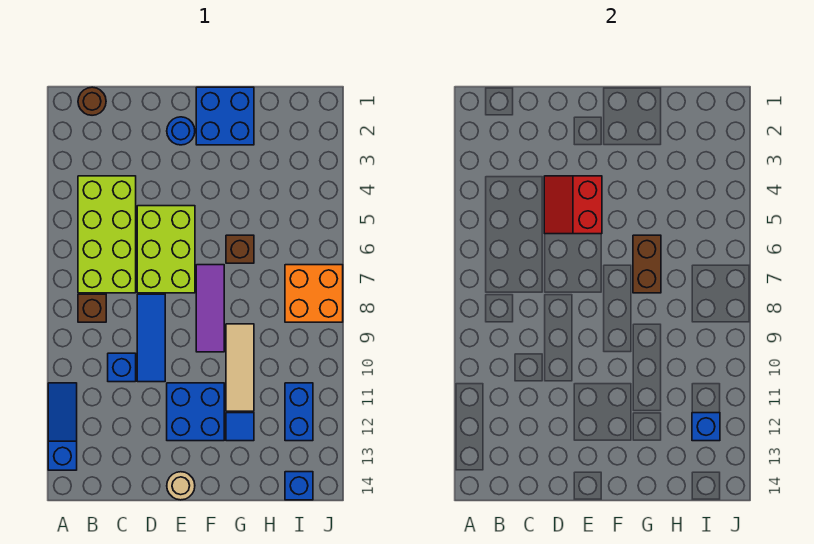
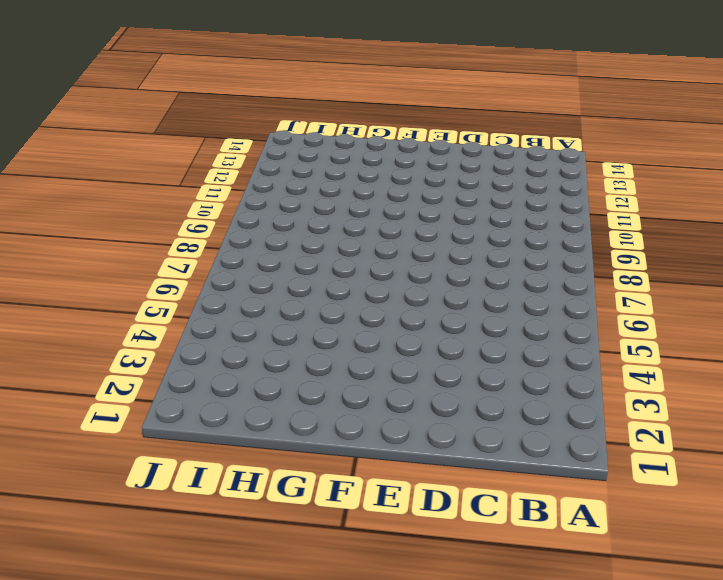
none -> blue 1x3 slope [48,383,77,470]
none -> brown 1x1 round brick [78,87,106,115]
none -> lime 2x4 brick [78,176,136,293]

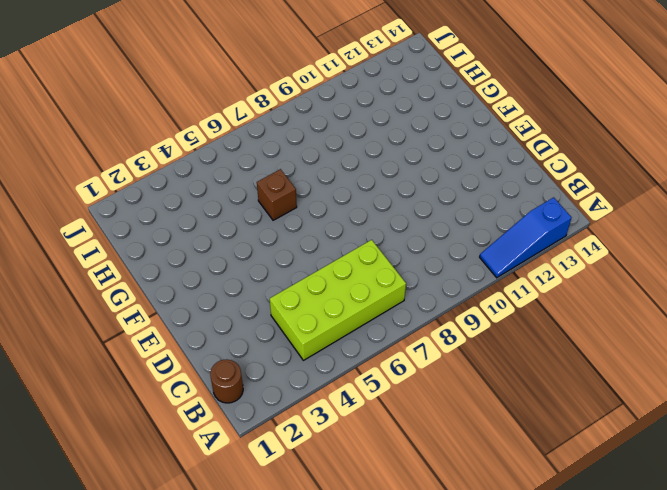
none -> brown 1x1 brick [78,294,106,322]
none -> blue 1x1 brick [108,353,136,382]
none -> lime 2x3 brick [137,206,195,293]

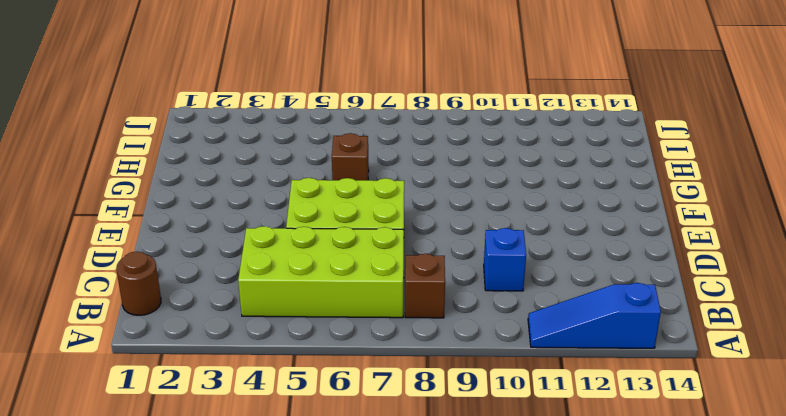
none -> blue 1x3 tile [137,294,165,382]
none -> blue 1x1 round brick [167,117,195,145]
none -> blue 2x2 brick [167,383,224,441]

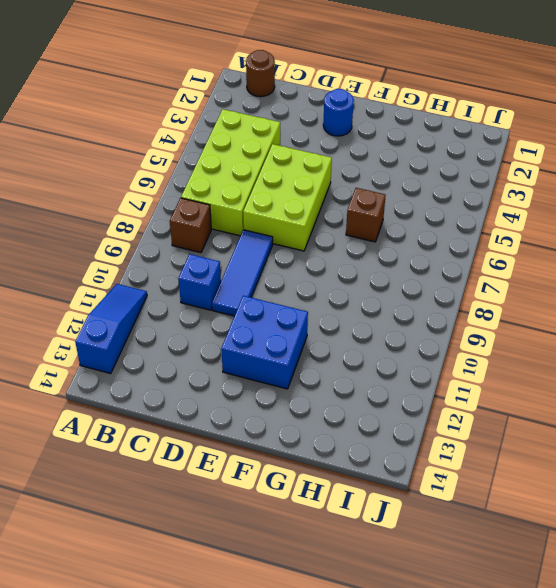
none -> tan 1x1 round brick [167,472,195,500]
none -> blue 2x2 brick [196,87,254,145]
none -> purple 1x3 tile [196,265,224,352]

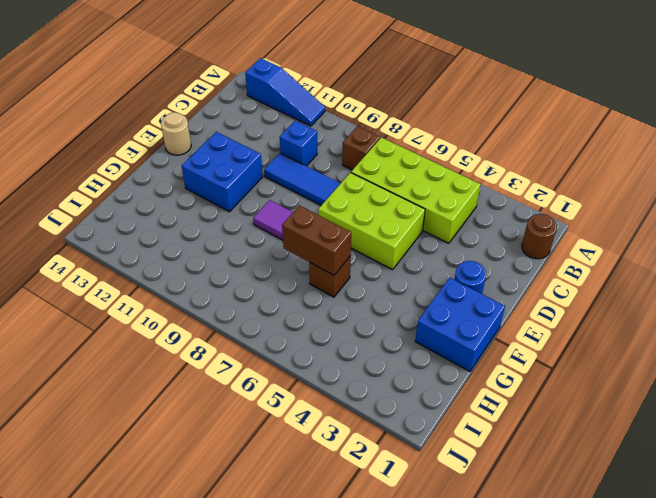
none -> tan 1x3 tile [226,324,254,411]
none -> blue 1x1 tile [226,413,254,441]
none -> orange 2x2 brick [285,265,343,322]

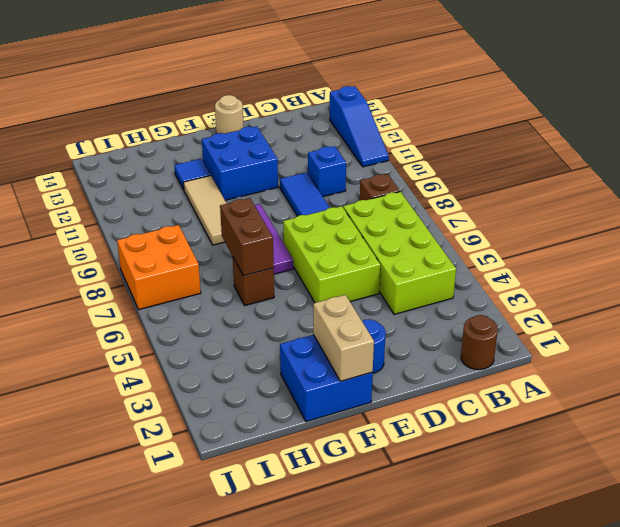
tan 1x2 brick [313,295,374,381] -> none
none -> blue 1x2 brick [285,383,313,441]
none -> blue 1x1 brick [285,472,313,500]
none -> red 2x2 slope [544,176,602,234]

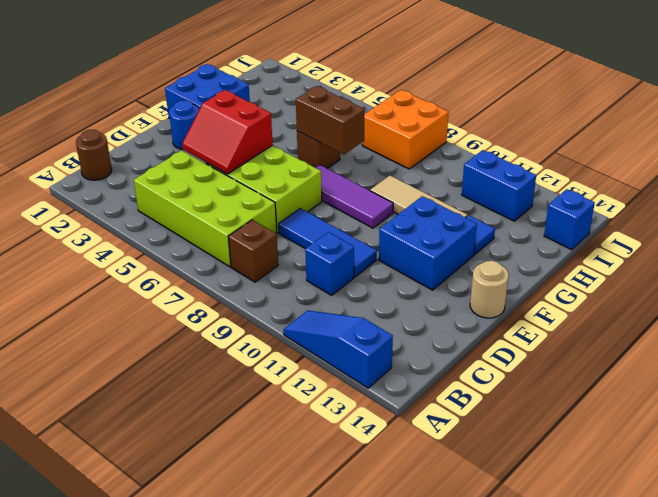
none -> blue 1x1 brick [692,413,720,441]

